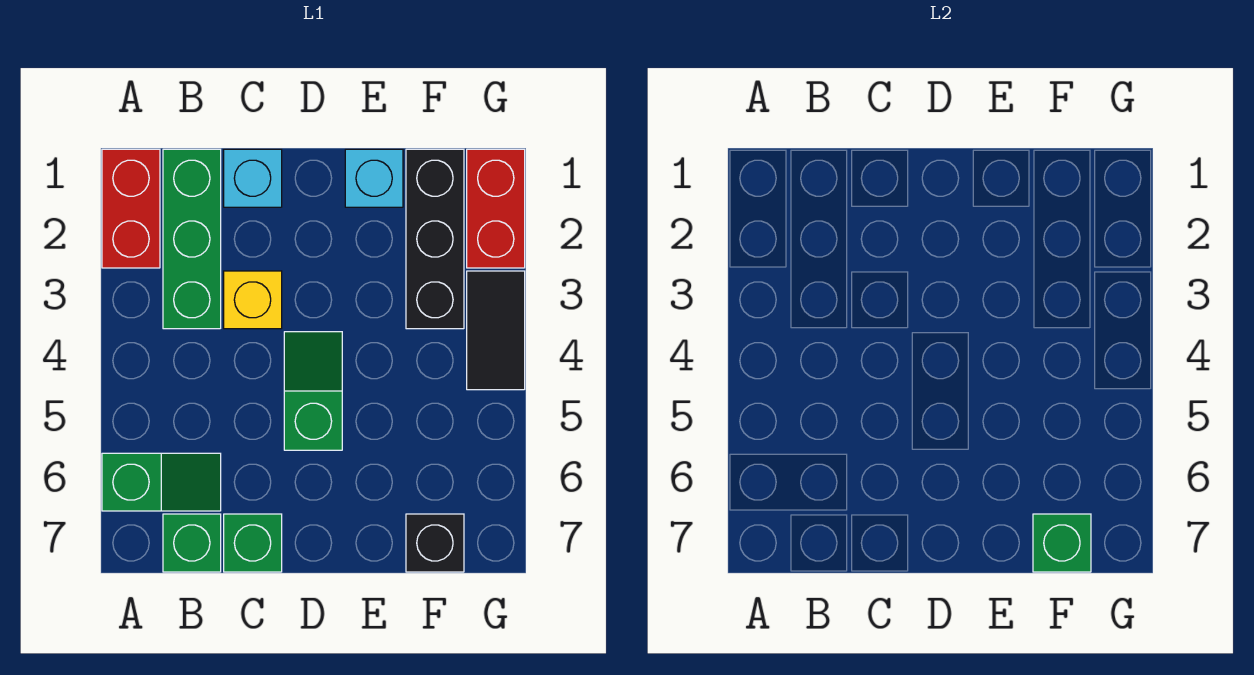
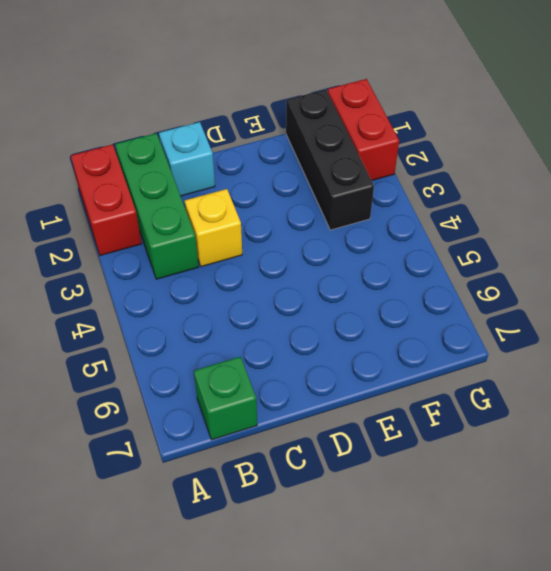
none -> green 1x2 slope [102,453,221,511]
none -> green 1x1 brick [224,514,282,572]
none -> green 1x2 slope [284,332,342,450]

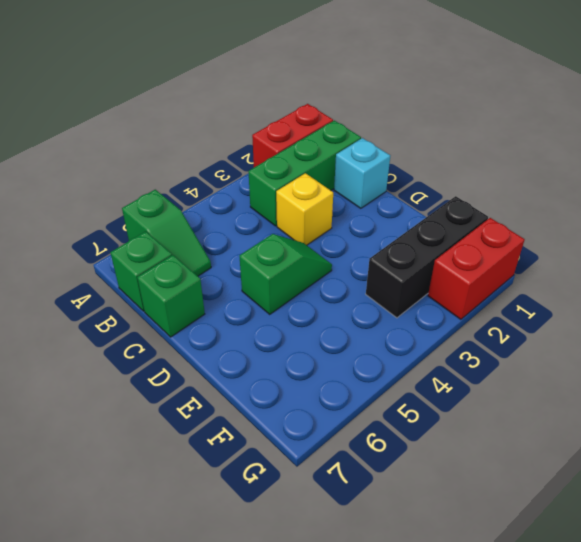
none -> cyan 1x1 brick [345,149,403,207]
none -> black 1x1 brick [406,514,464,572]
none -> black 1x2 tile [467,271,525,390]

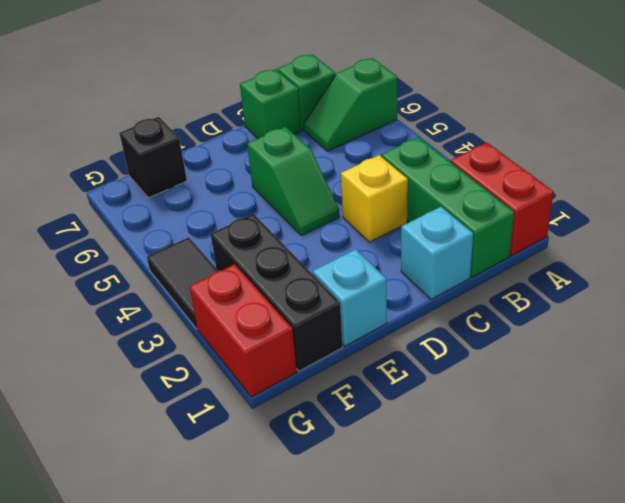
none -> green 1x1 brick [1033,514,1091,572]

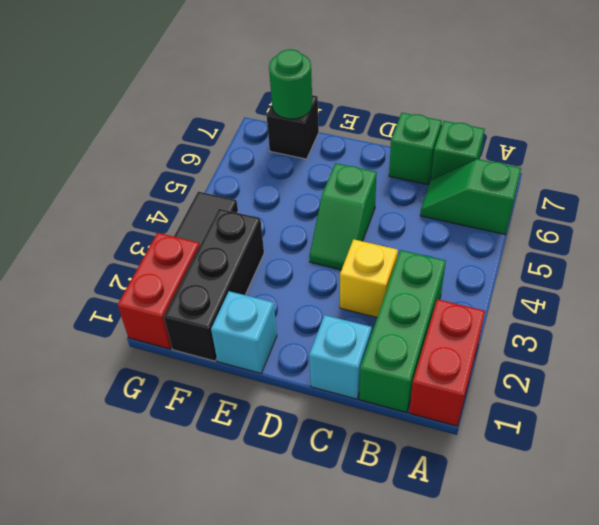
green 1x1 round brick [269,49,312,119] -> green 1x1 brick [1033,514,1091,572]

